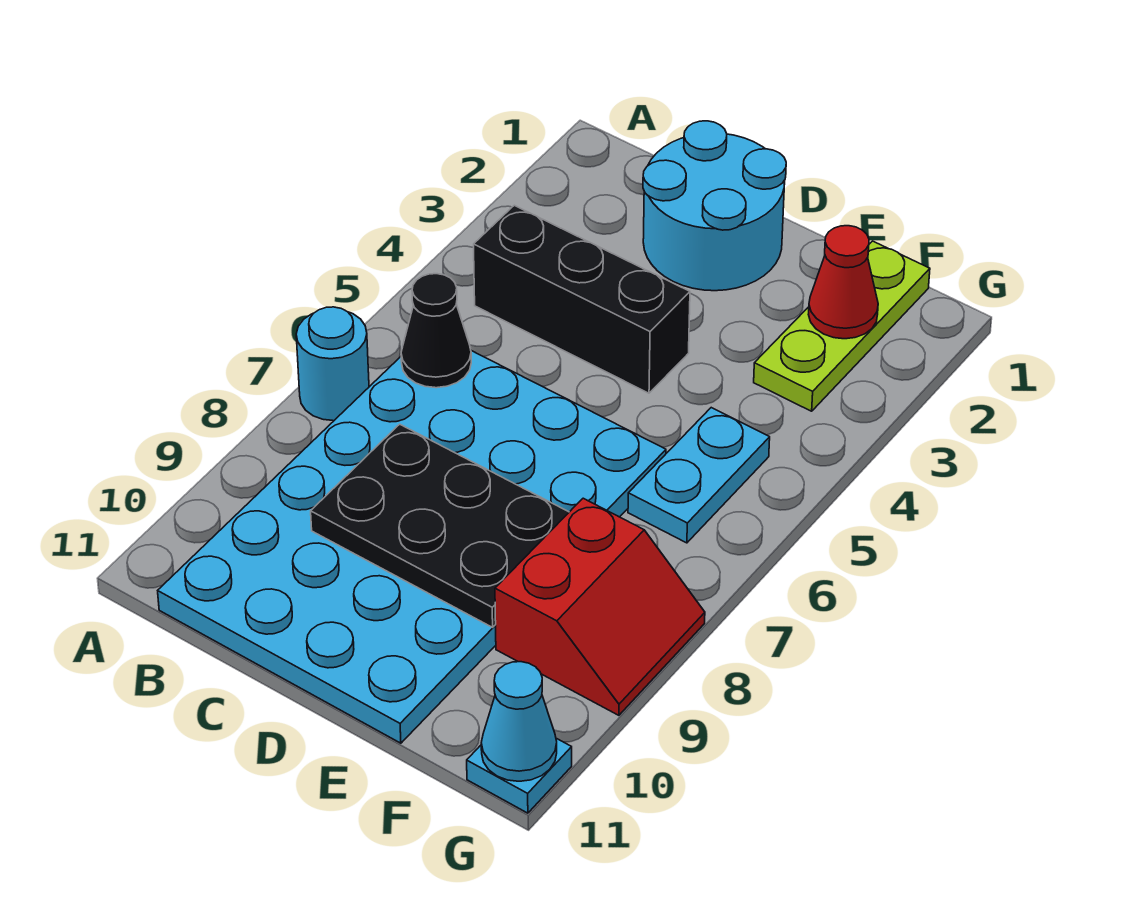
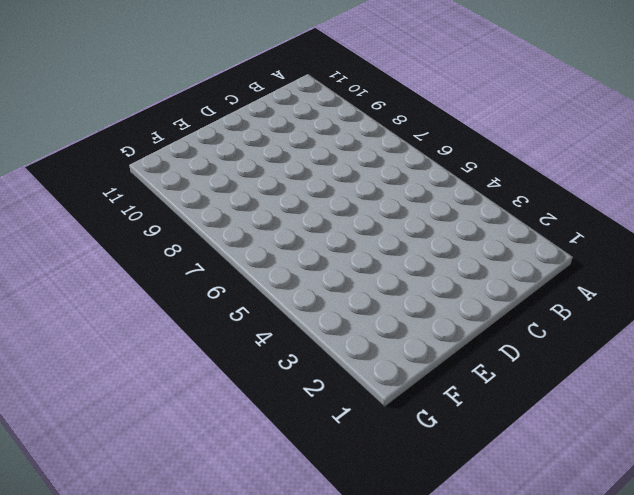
none -> cyan 1x1 round brick [296,307,369,421]
none -> black 1x3 brick [474,205,690,393]
none -> cyan 4x6 plate [158,351,666,743]

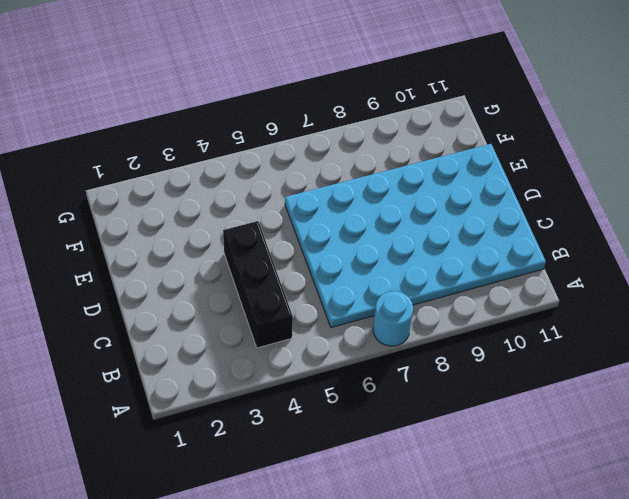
none -> cyan 2x2 round brick [643,121,786,291]
none -> lime 1x3 plate [754,241,930,411]
none -> cyan 1x2 plate [628,408,770,543]

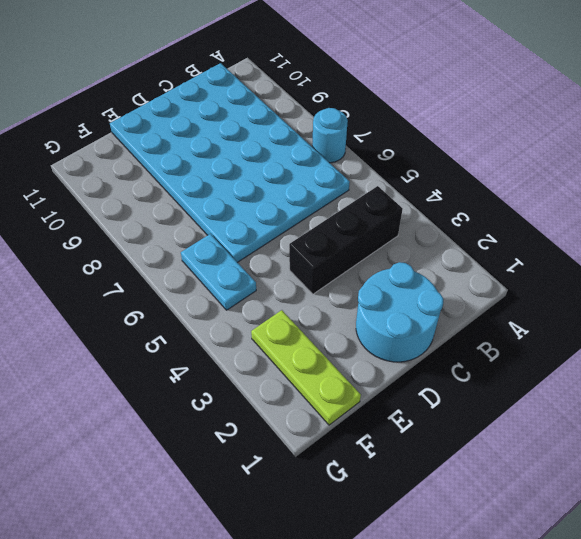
none -> red 2x2 slope [495,498,705,715]
none -> cyan 1x1 plate [467,738,572,813]
none -> black 1x1 cone [401,274,471,388]

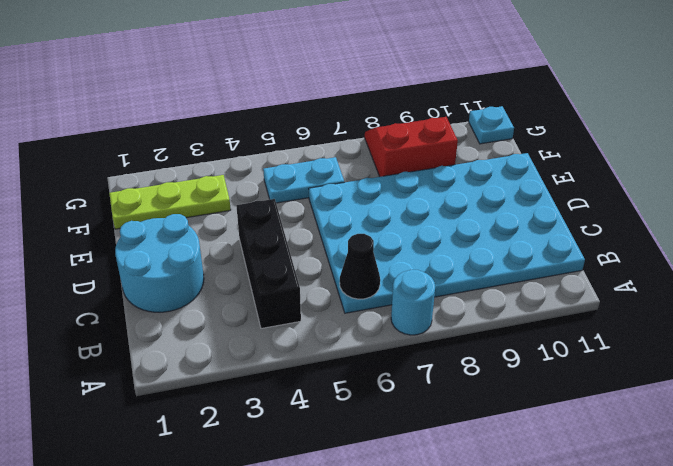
none -> black 2x3 plate [311,424,569,627]
none -> red 1x1 cone [808,226,878,339]
none -> cyan 1x1 cone [481,662,557,781]

